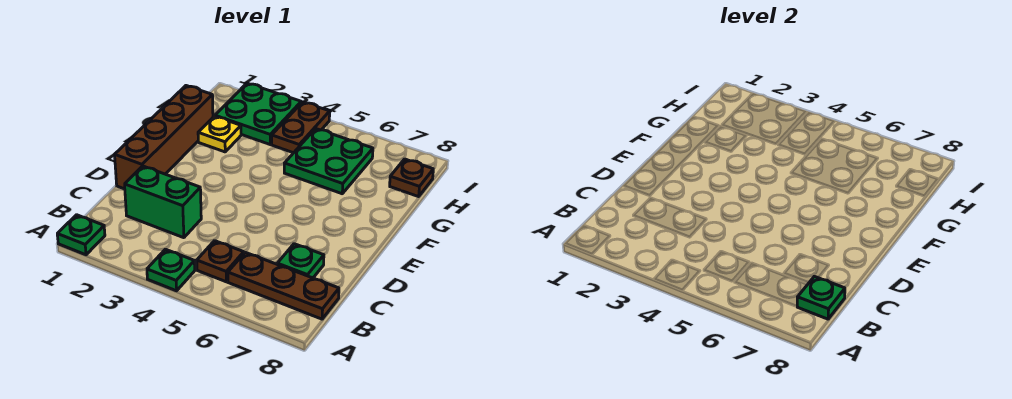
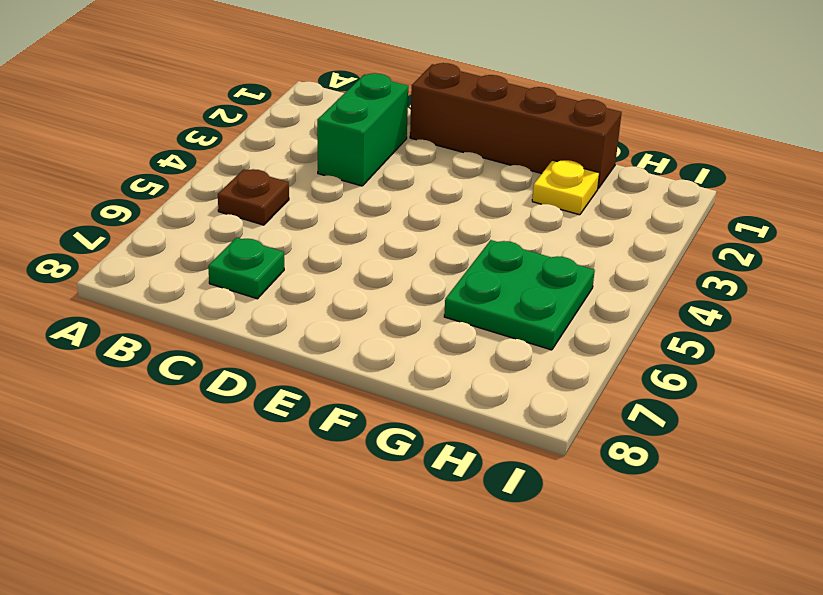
none -> green 1x1 plate [57,215,105,255]
none -> green 1x1 plate [147,249,195,291]
none -> brown 1x3 plate [228,252,339,319]

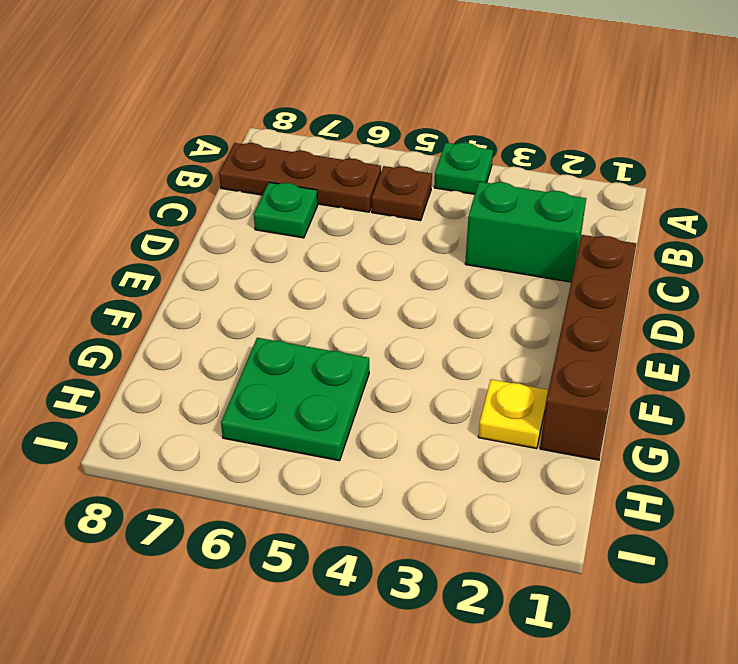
none -> green 1x1 plate [57,215,105,255]
none -> green 2x2 plate [215,83,301,144]
none -> brown 1x2 plate [272,102,330,153]

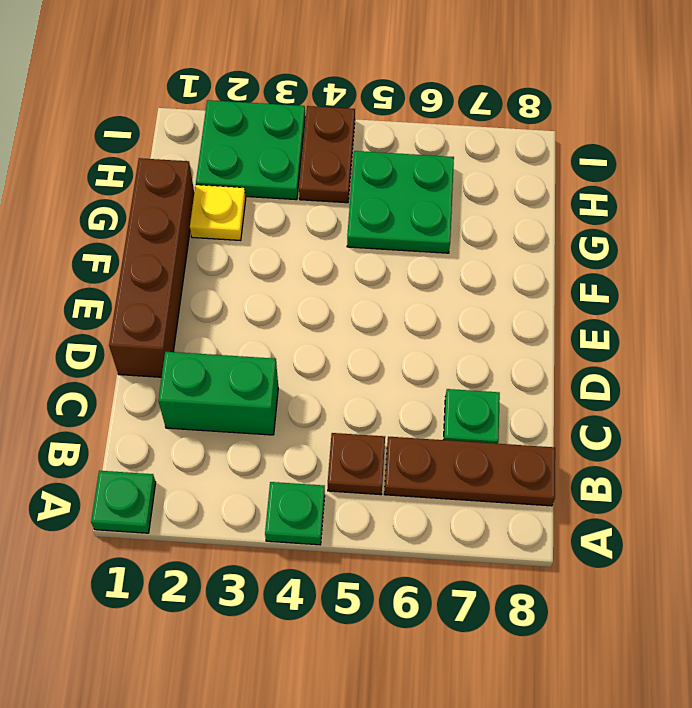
none -> brown 1x1 plate [390,159,433,197]
none -> green 1x1 plate [797,276,845,319]

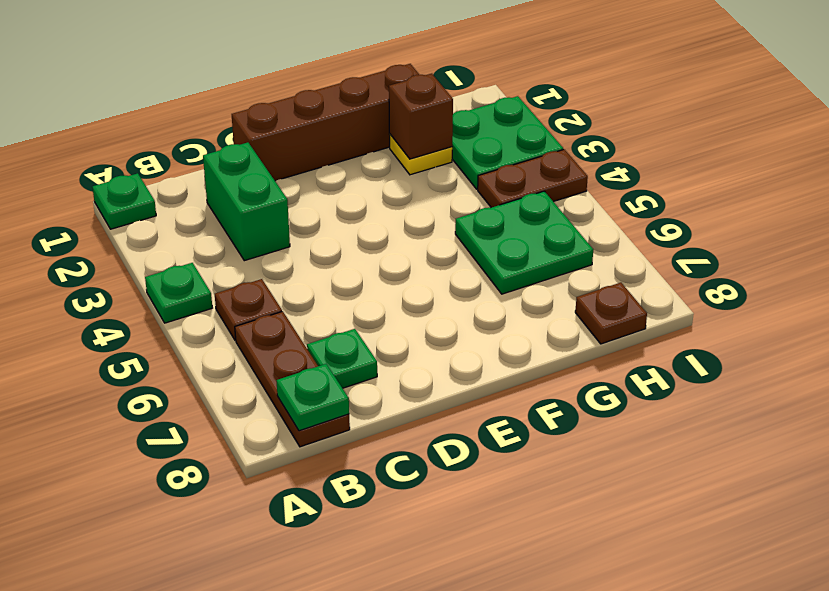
brown 1x1 brick [389,74,453,159] -> none

